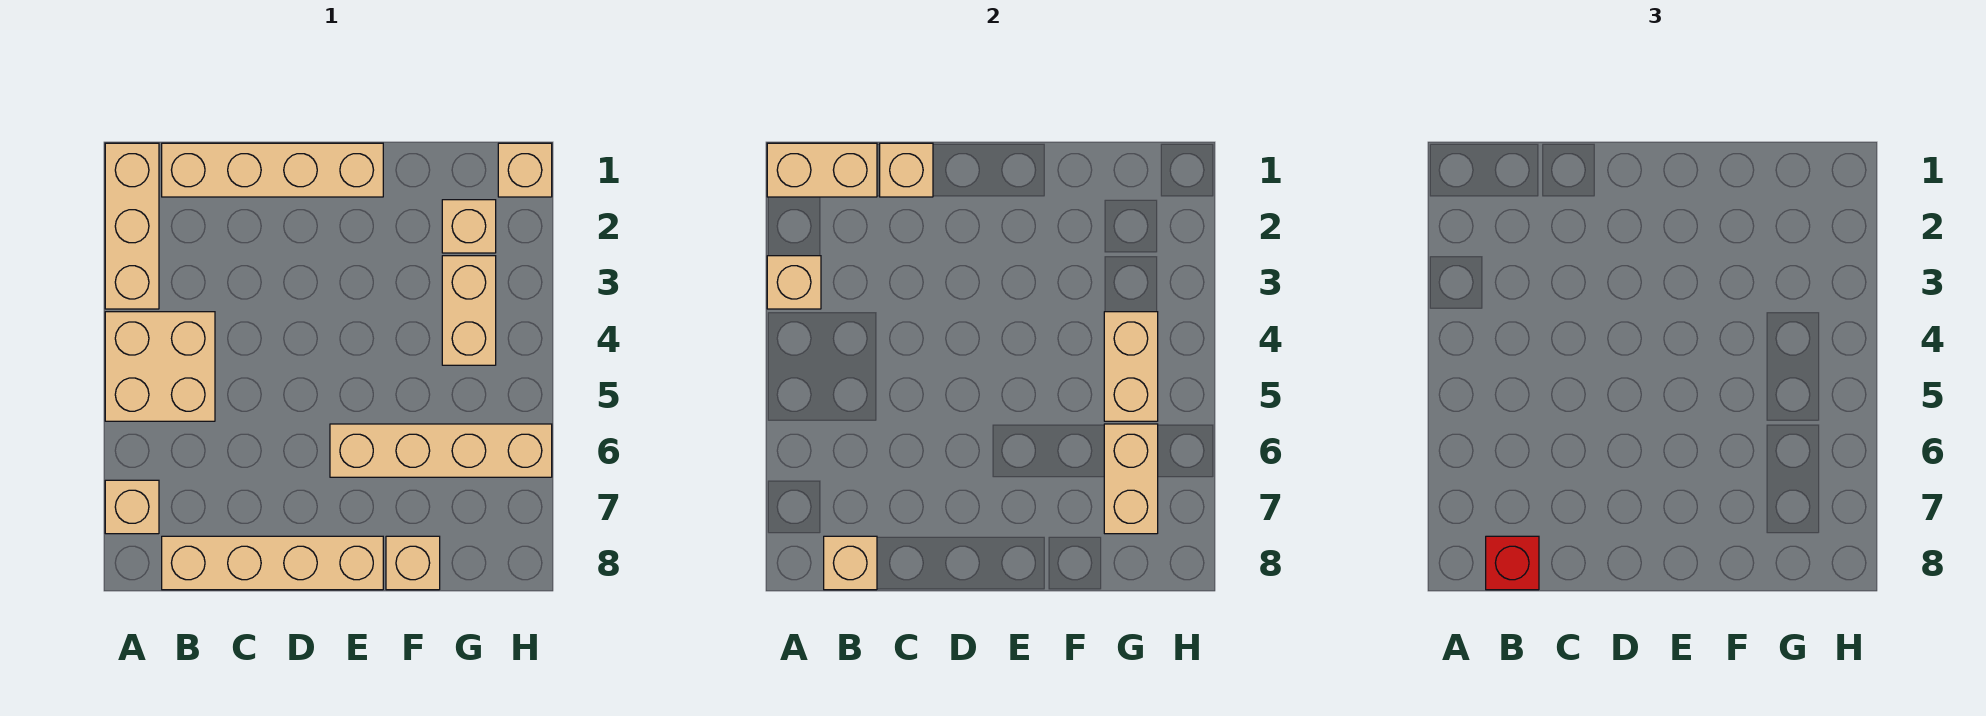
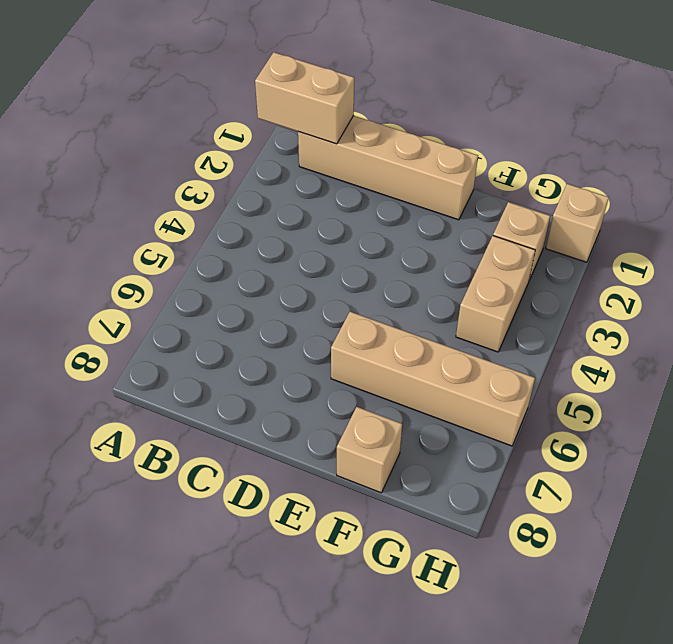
none -> tan 1x3 brick [105,143,159,309]
none -> tan 2x2 brick [105,312,215,421]
none -> tan 1x1 brick [105,480,159,534]

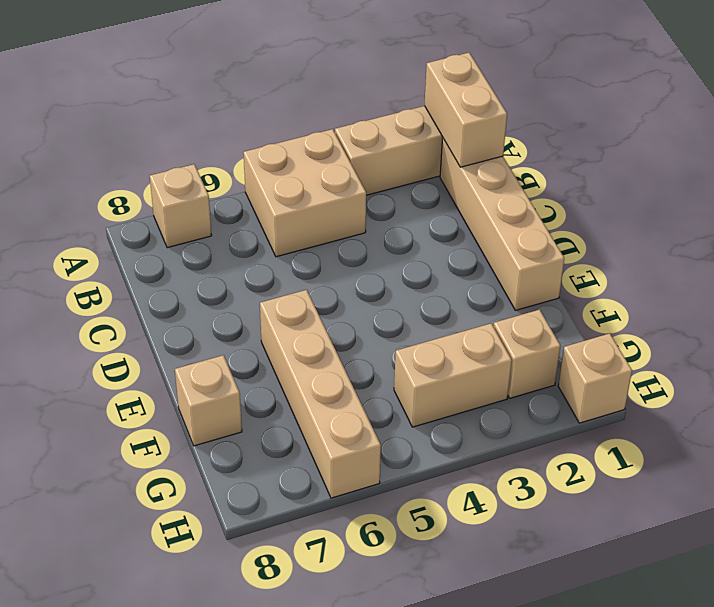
none -> tan 1x4 brick [162,536,383,590]
none -> tan 1x1 brick [767,256,821,309]
none -> tan 1x1 brick [824,536,877,590]

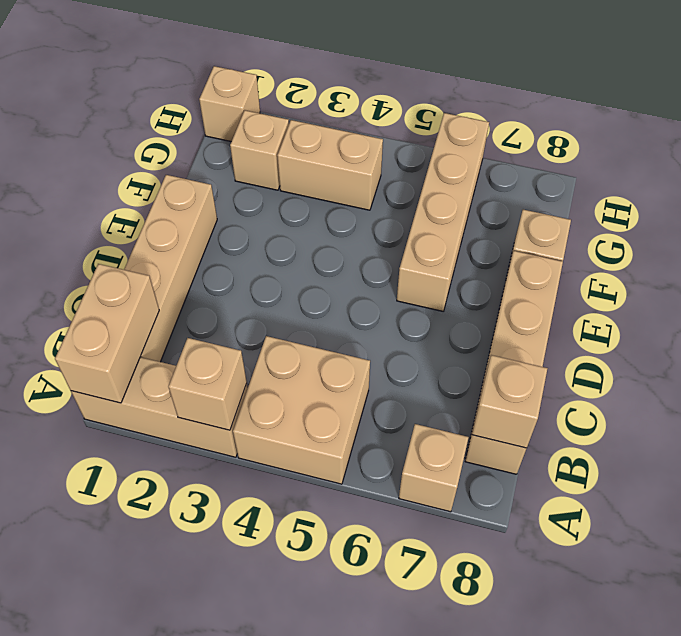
none -> tan 1x1 brick [880,143,933,197]
none -> tan 1x2 brick [1104,312,1158,421]
none -> tan 1x2 brick [1104,424,1158,534]

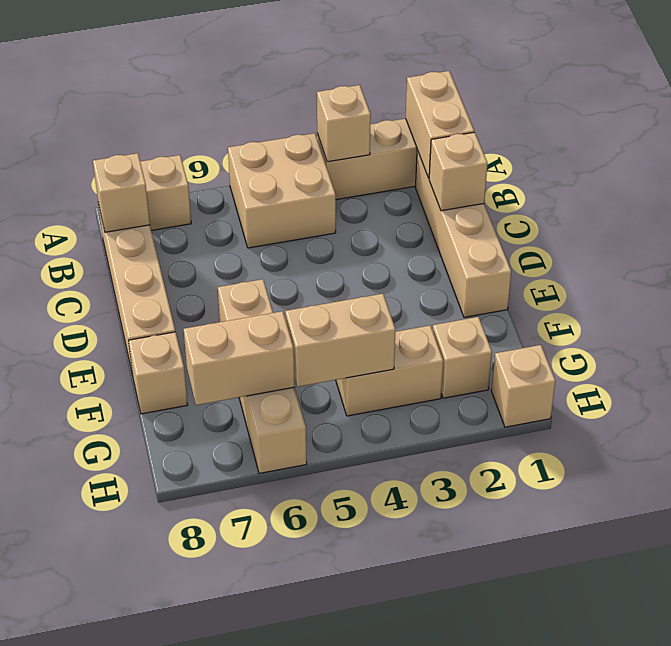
none -> red 1x1 brick [1486,536,1539,590]

